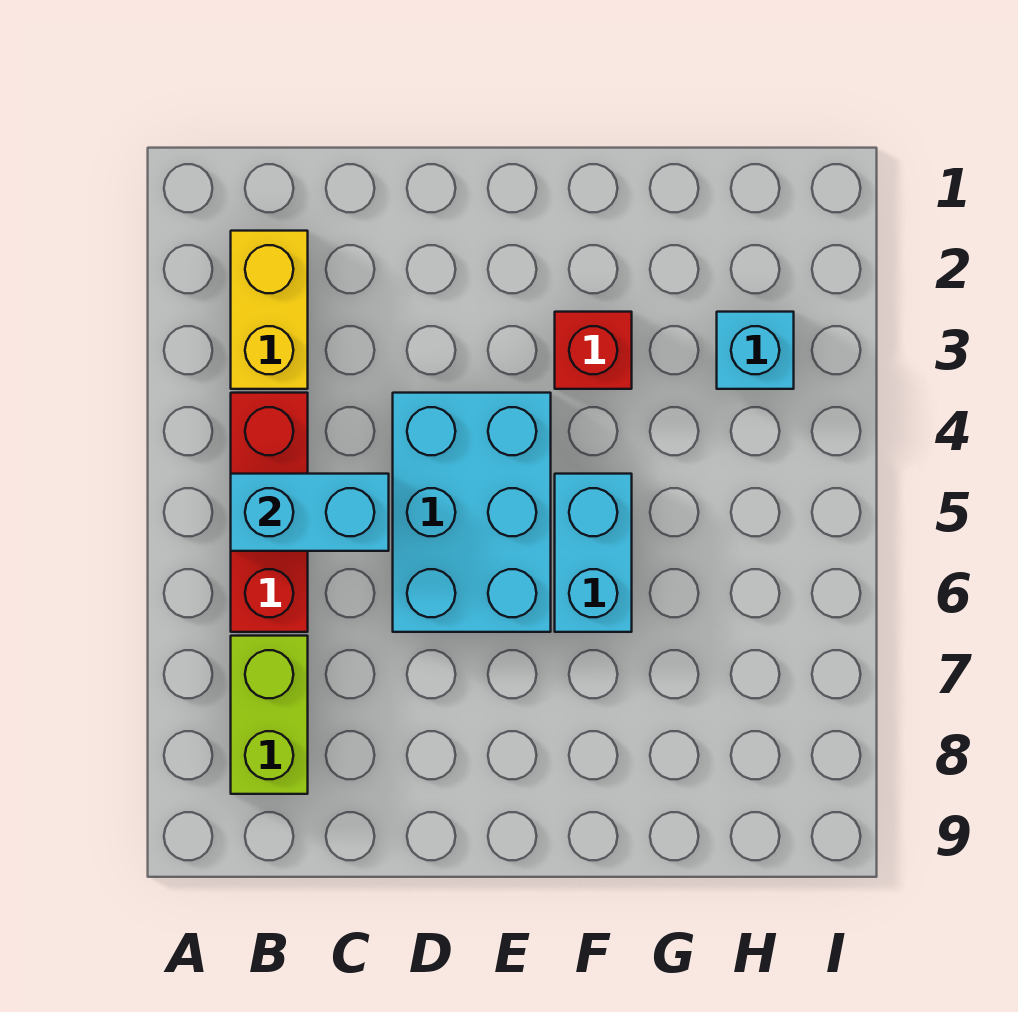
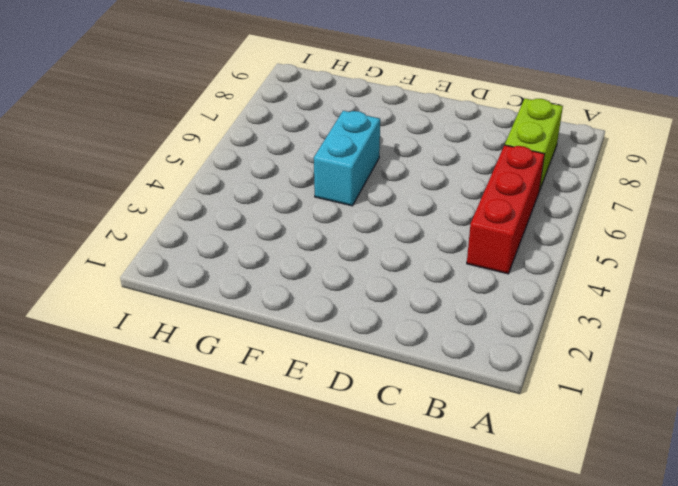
none -> yellow 1x2 brick [231,231,308,389]
none -> cyan 2x3 brick [393,393,551,632]

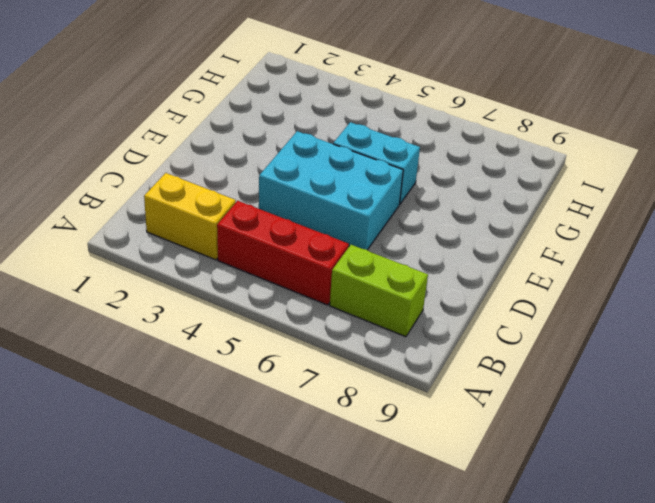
none -> red 1x1 brick [555,312,632,389]
none -> cyan 1x1 brick [717,312,794,389]

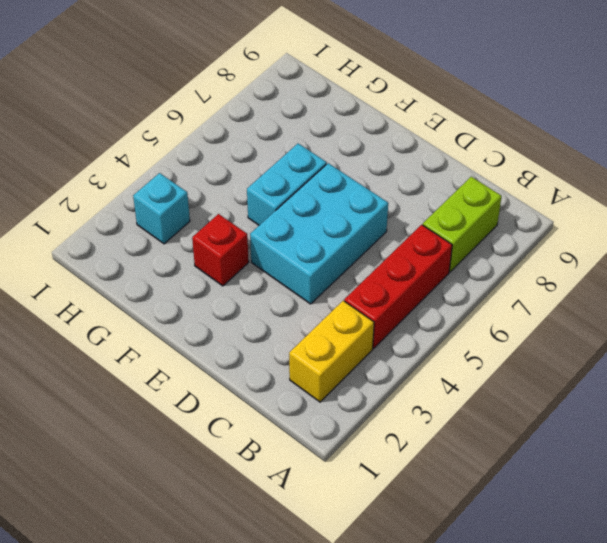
none -> cyan 1x2 brick [231,474,389,551]

